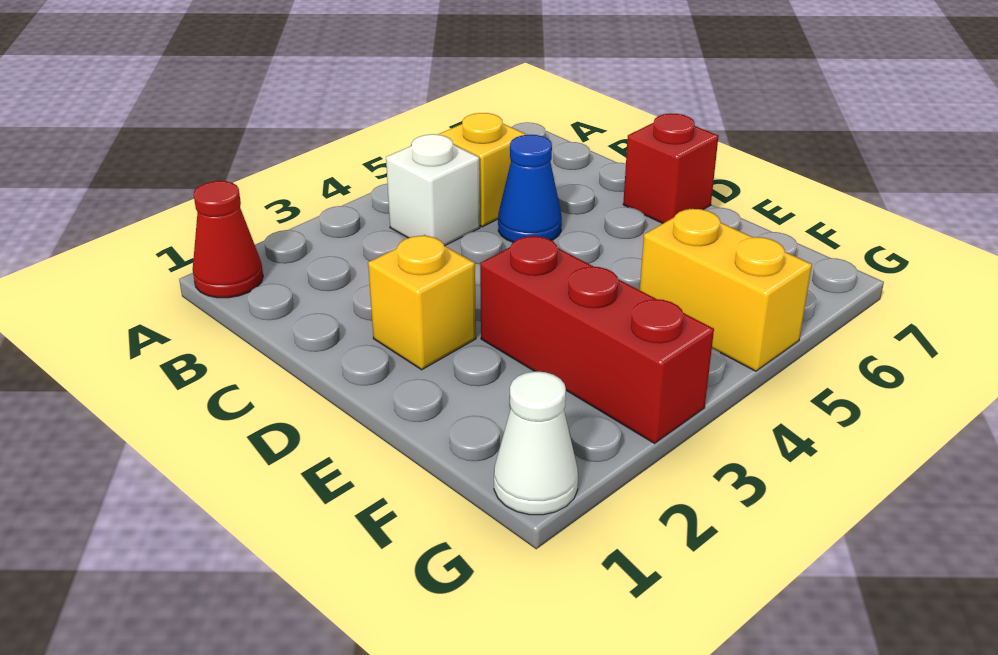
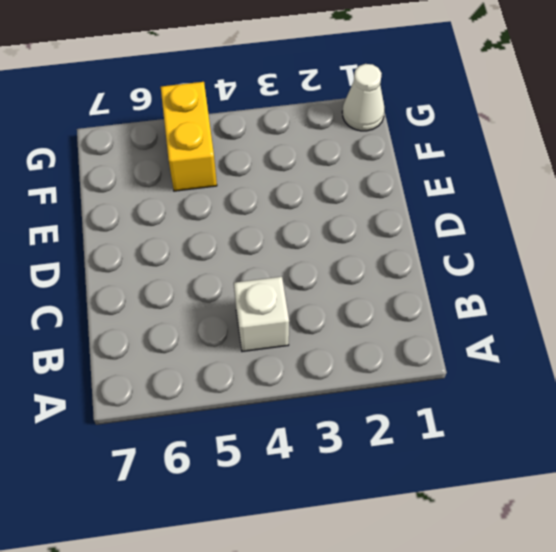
none -> red 1x1 cone [193,181,263,298]
none -> yellow 1x1 brick [438,113,527,227]

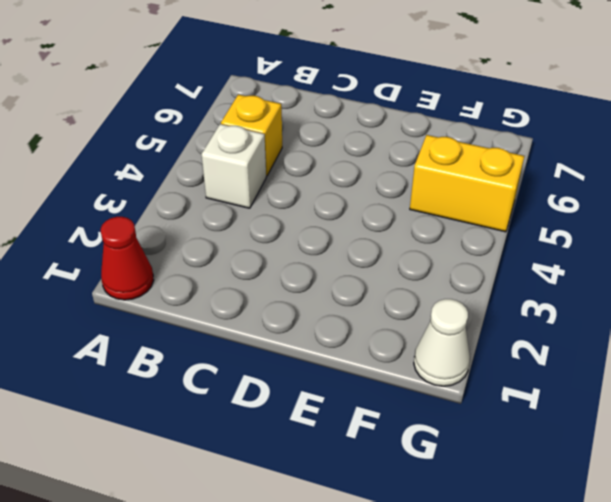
none -> blue 1x1 cone [498,135,562,242]
none -> yellow 1x1 brick [368,235,476,370]

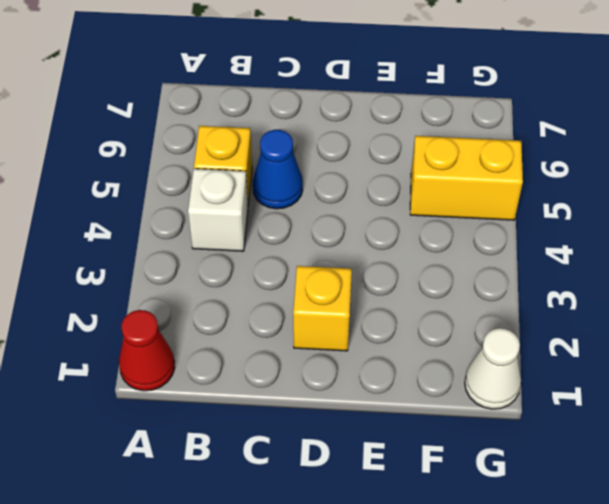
none -> red 1x1 brick [623,113,718,224]
none -> red 1x3 brick [480,235,714,443]

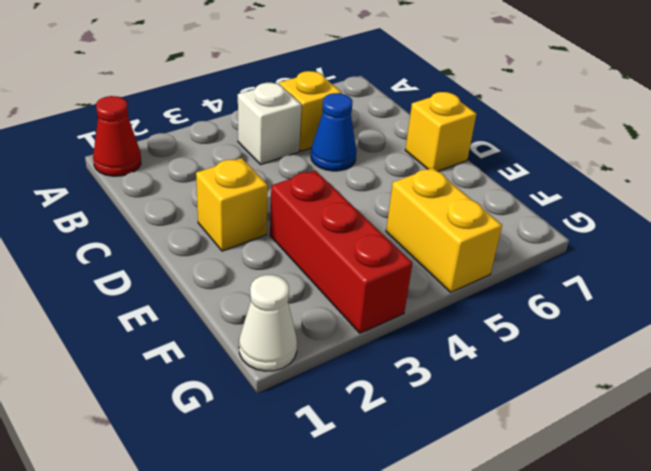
yellow 1x1 brick [405,92,476,171] -> red 1x1 brick [623,113,718,224]

